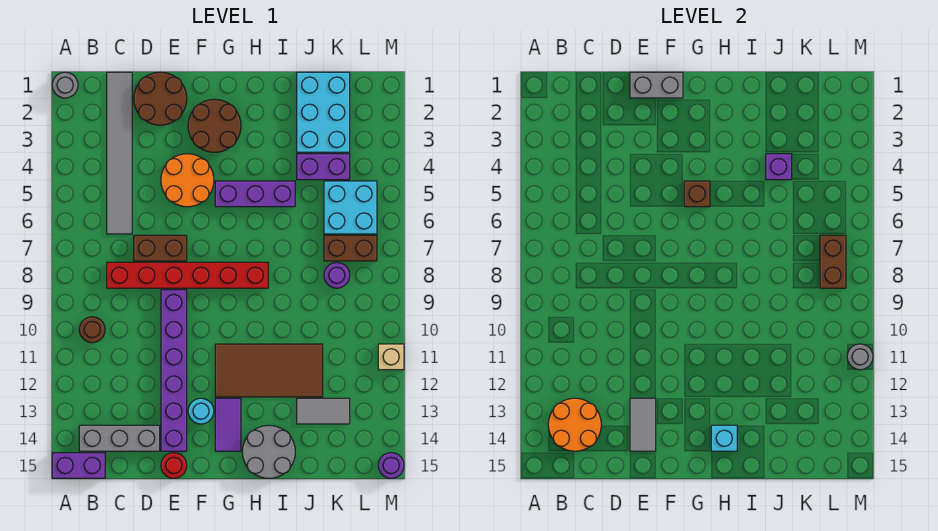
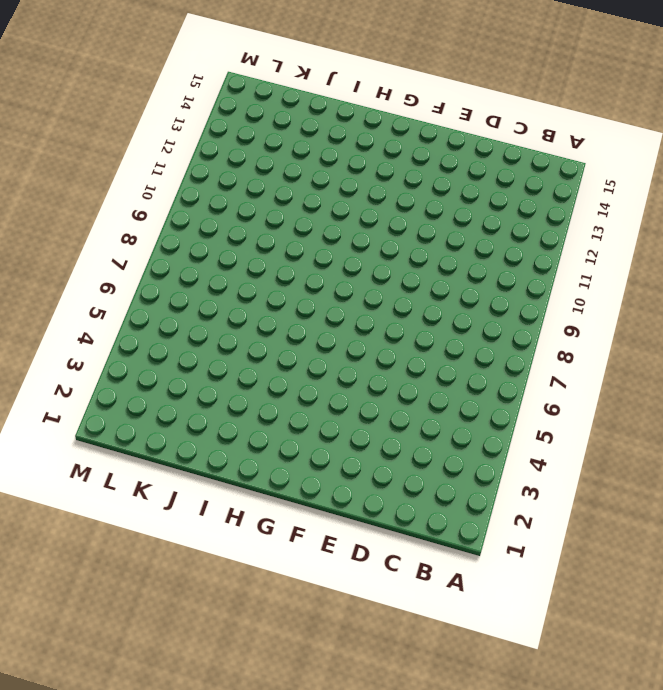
none -> grey 1x1 round brick [52,72,78,98]
none -> purple 1x2 brick [52,453,105,478]
none -> brown 1x1 round brick [79,317,105,343]
none -> grey 1x3 brick [79,425,160,451]

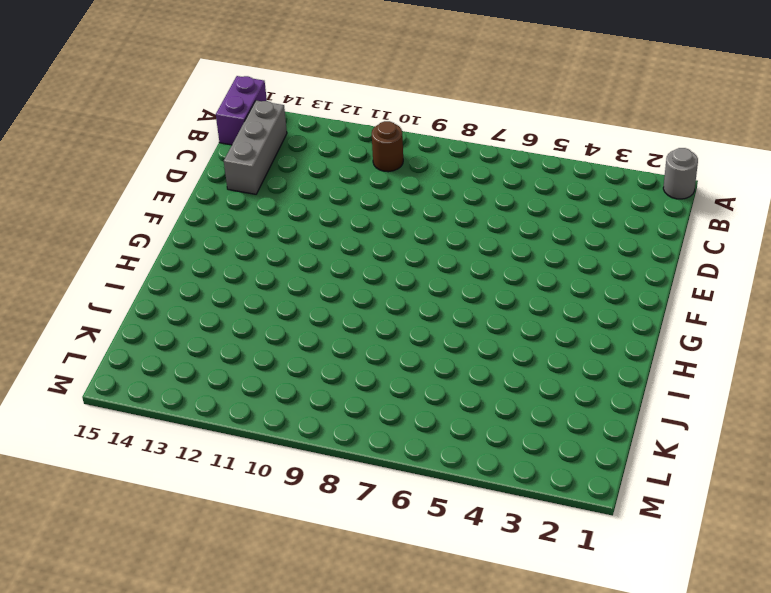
none -> grey 1x6 tile [107,72,132,234]
none -> red 1x6 brick [107,262,268,288]
none -> brown 2x2 round brick [134,72,187,125]
none -> brown 1x2 brick [134,235,187,261]

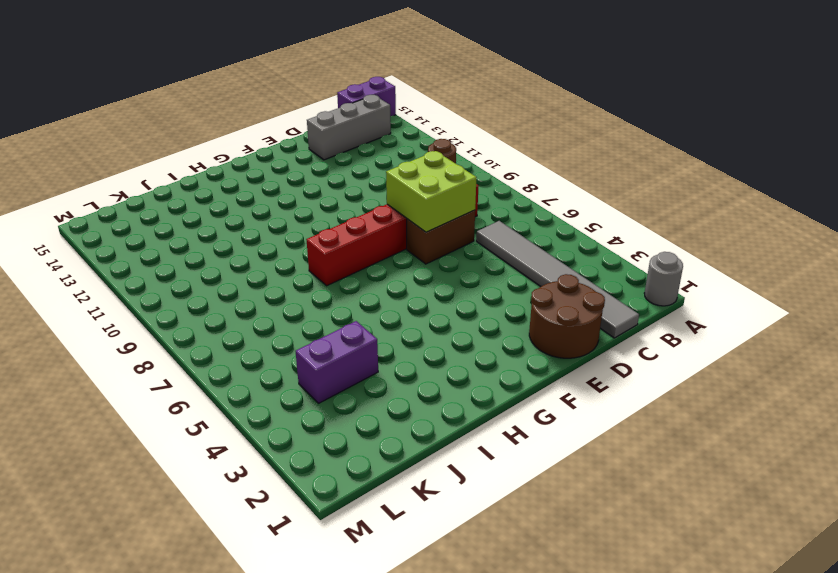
lime 2x2 brick [386,151,477,232] -> none
none -> orange 2x2 round brick [161,154,214,207]
none -> purple 1x6 brick [161,290,187,451]
none -> red 1x1 round brick [161,453,187,478]
none -> brown 2x2 round brick [188,99,241,152]

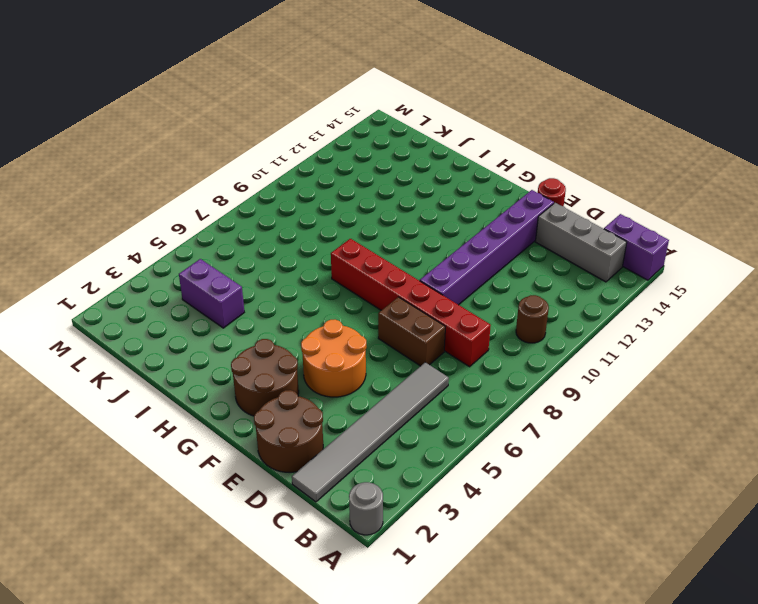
none -> cyan 1x1 round brick [188,398,214,424]
none -> purple 1x3 brick [215,181,295,207]
none -> brown 2x4 tile [215,344,323,397]
none -> purple 1x2 tile [215,398,241,451]

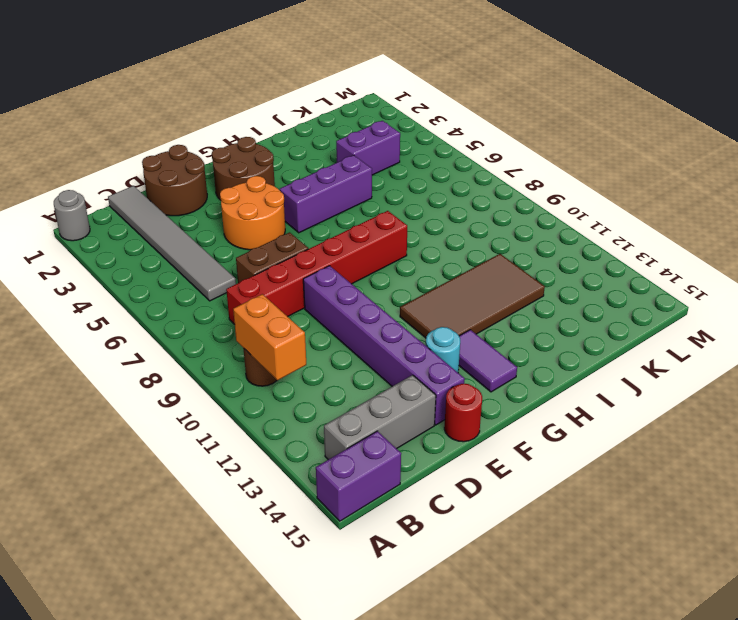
orange 1x2 brick [233,294,306,380] -> none
none -> grey 2x2 round brick [242,425,295,478]
none -> cyan 2x3 brick [297,72,350,152]
none -> grey 1x2 tile [297,398,350,424]
none -> cyan 2x2 brick [324,181,377,234]

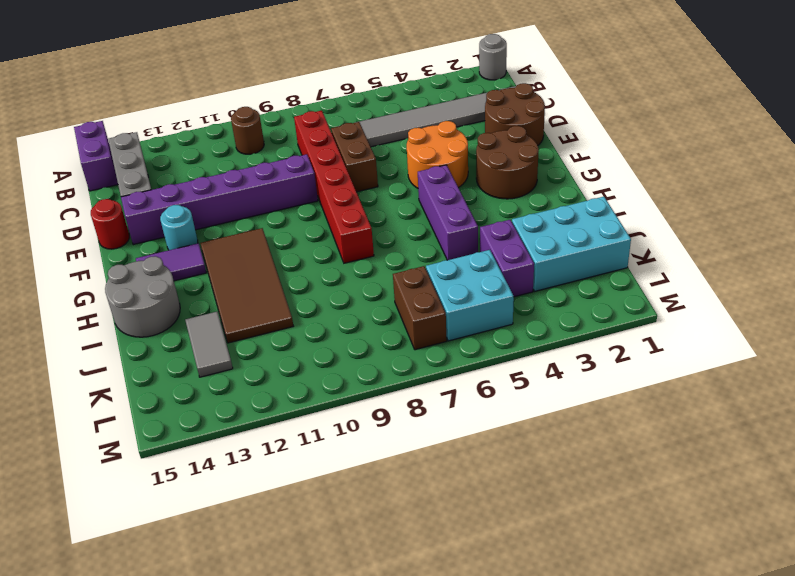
none -> purple 1x1 round brick [324,262,350,288]
none -> tan 1x1 brick [378,344,404,370]
none -> purple 1x1 round brick [378,453,404,478]
none -> orange 2x2 round brick [548,398,601,451]

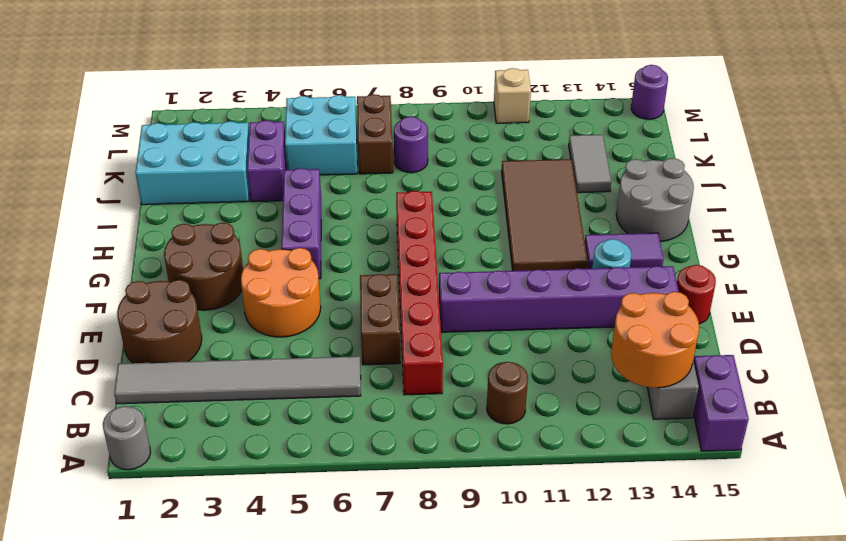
none -> grey 1x2 brick [630,72,683,98]
none -> grey 1x2 tile [630,398,656,451]
none -> brown 1x1 brick [684,181,710,207]
none -> cyan 1x1 brick [711,425,737,451]

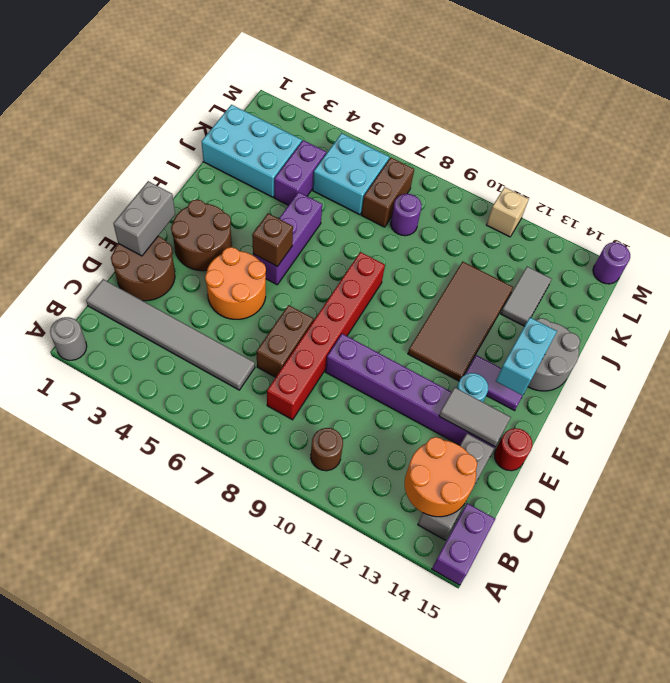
cyan 1x2 brick [496,317,557,396] -> cyan 1x1 brick [711,425,737,451]
none -> purple 1x1 brick [766,154,792,180]
none -> brown 1x2 brick [820,235,846,288]
none -> grey 1x1 round brick [847,344,873,370]

